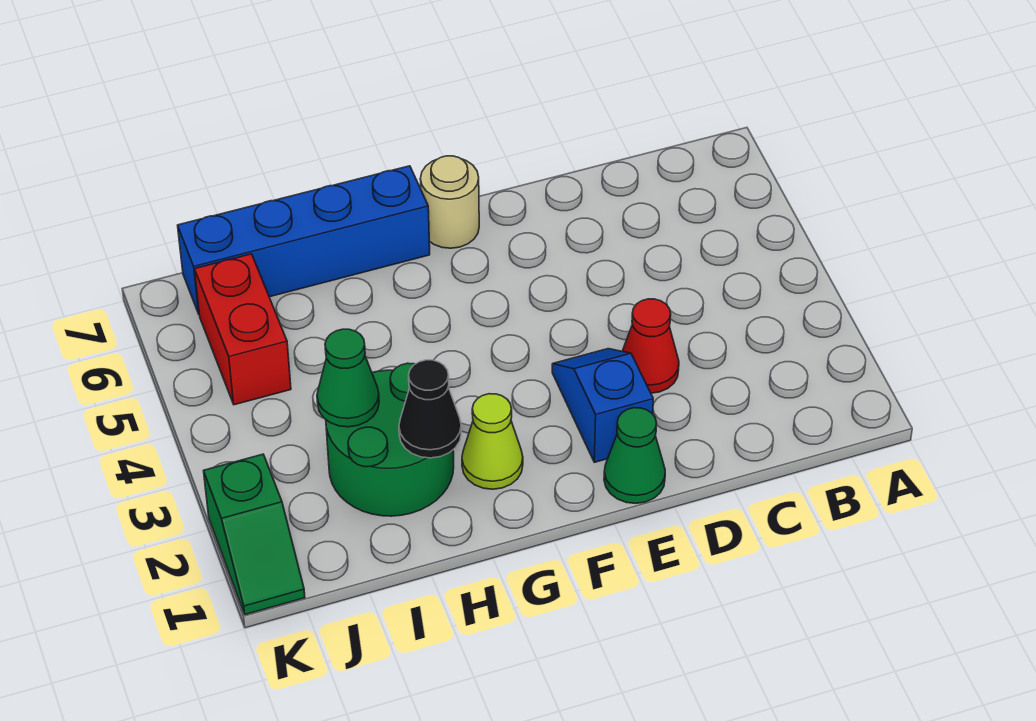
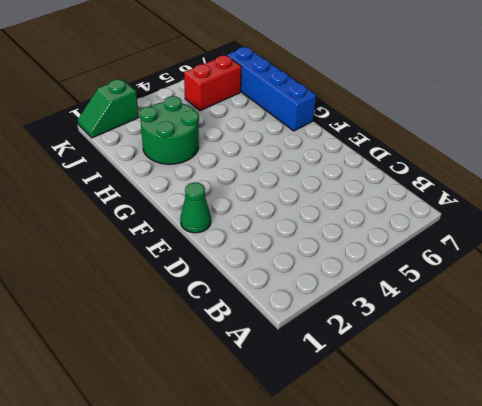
none -> red 1x1 cone [623,299,679,393]
none -> blue 1x2 slope [552,349,653,462]

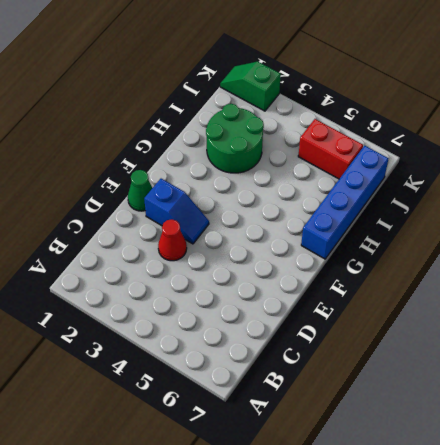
none -> tan 1x1 round brick [420,156,479,248]
none -> lime 1x1 cone [462,394,523,489]

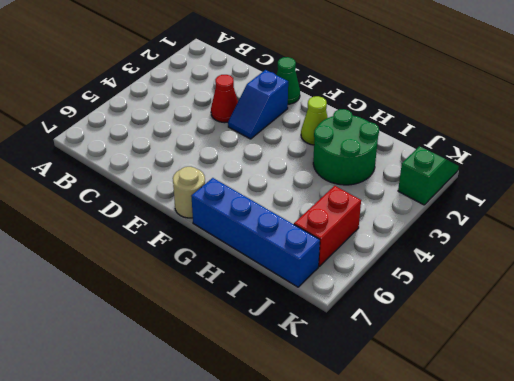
none -> black 1x1 cone [399,360,461,458]
none -> green 1x1 cone [317,329,379,427]

